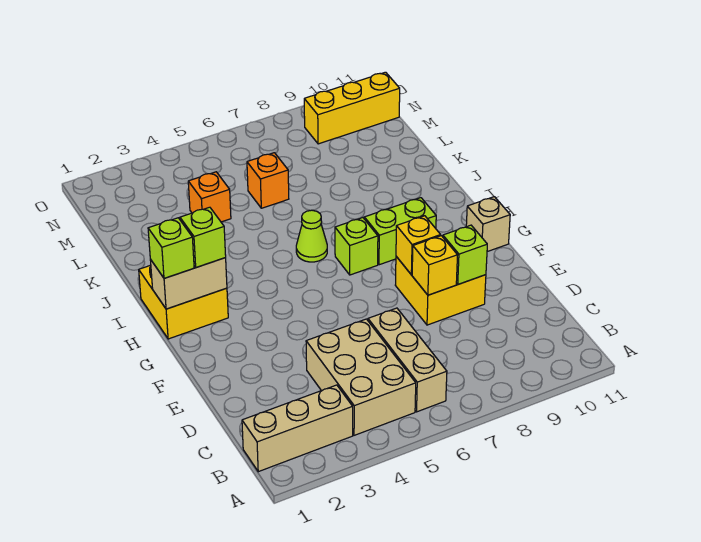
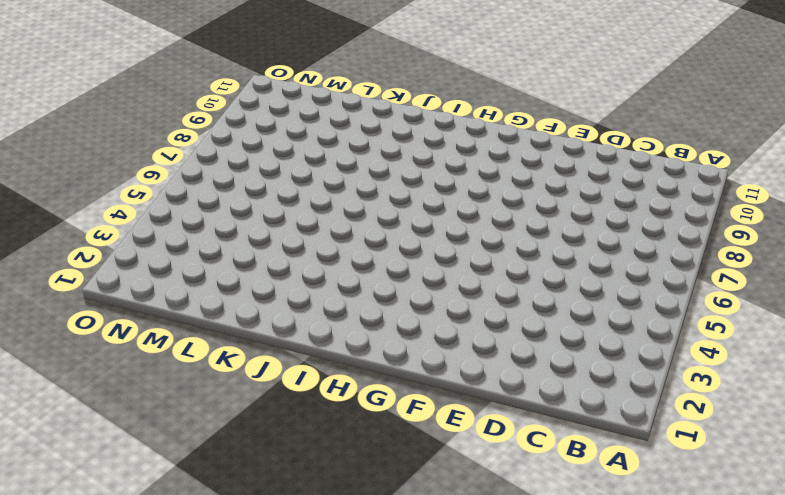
none -> tan 1x3 brick [242,385,353,472]
none -> tan 2x3 brick [306,319,416,435]
none -> tan 1x3 brick [368,308,447,412]

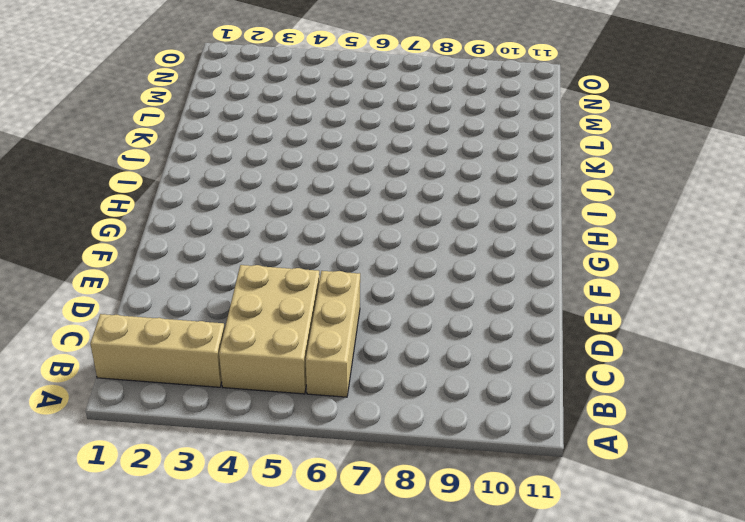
none -> yellow 2x2 brick [395,256,486,325]
none -> tan 1x1 brick [466,197,510,252]
none -> yellow 2x2 brick [139,265,228,339]

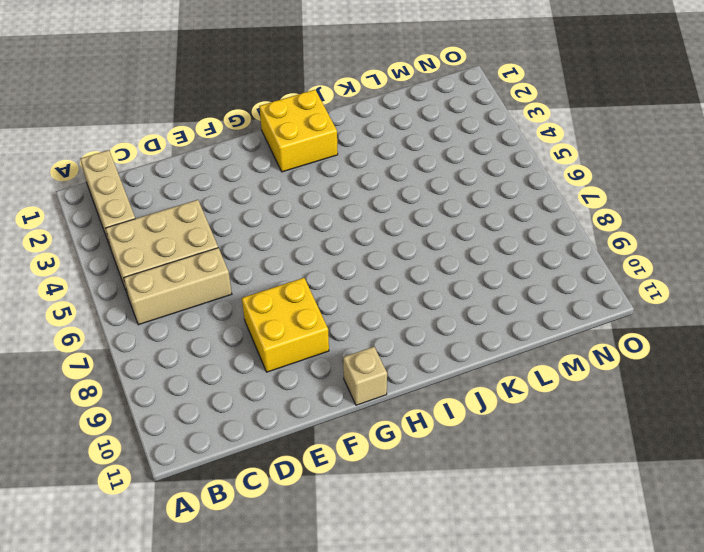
none -> lime 1x1 brick [335,218,378,275]
none -> lime 1x2 brick [364,198,436,265]
none -> lime 1x1 cone [296,210,327,262]

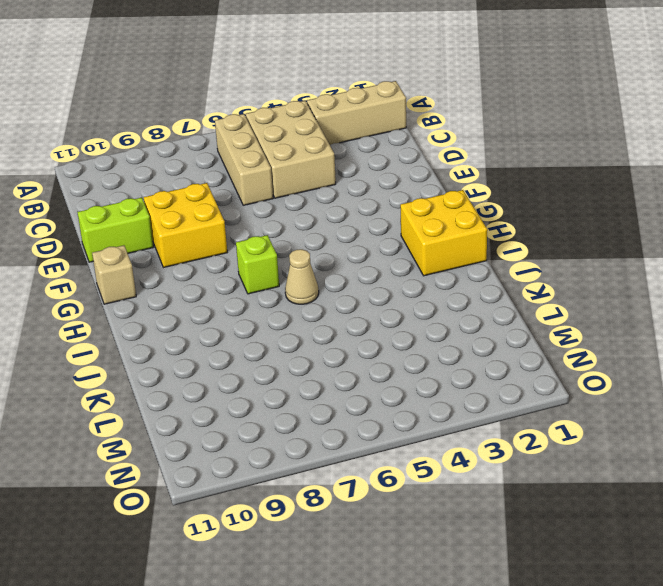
lime 1x2 brick [77,197,153,262] -> lime 1x2 brick moved to [364,198,436,265]
tan 1x1 cone [285,249,319,304] -> lime 1x1 cone [296,210,327,262]
none -> orange 1x1 brick [188,172,231,222]
none -> orange 1x1 brick [247,153,289,208]
none -> yellow 1x3 brick [304,72,400,144]

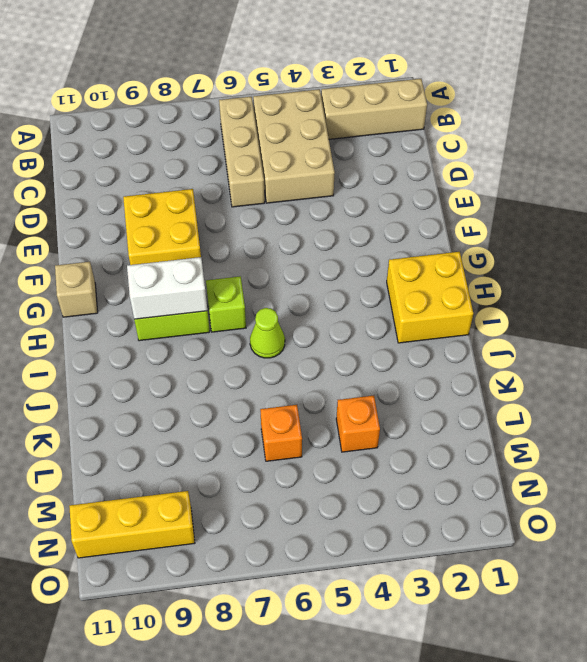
white 1x2 brick [127,257,207,319] -> none
none -> yellow 1x1 brick [412,236,457,295]
none -> lime 1x1 brick [443,225,487,284]
none -> yellow 1x1 brick [396,216,441,275]

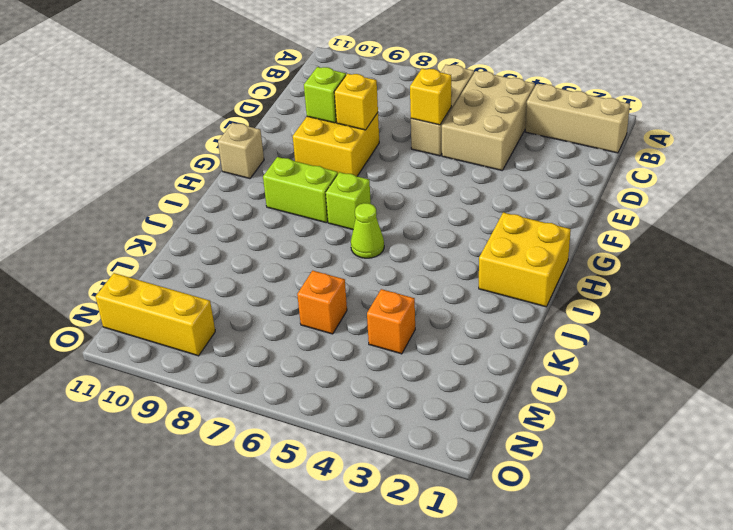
yellow 1x1 brick [410,69,451,125] -> yellow 1x1 brick moved to [396,216,441,275]
none -> tan 1x2 brick [150,258,227,309]
none -> lime 1x1 brick [148,218,194,278]
none -> lime 1x1 brick [180,207,226,267]

